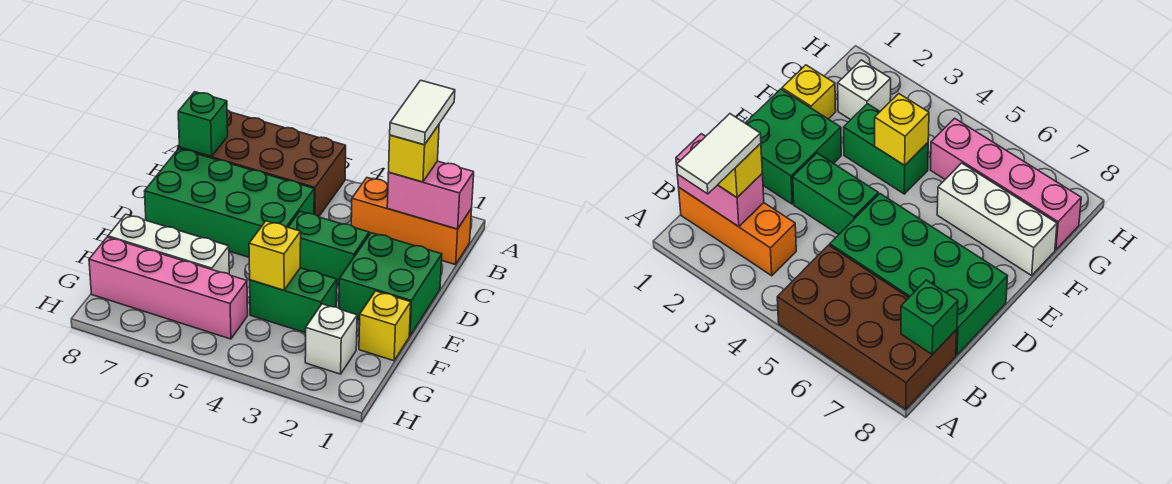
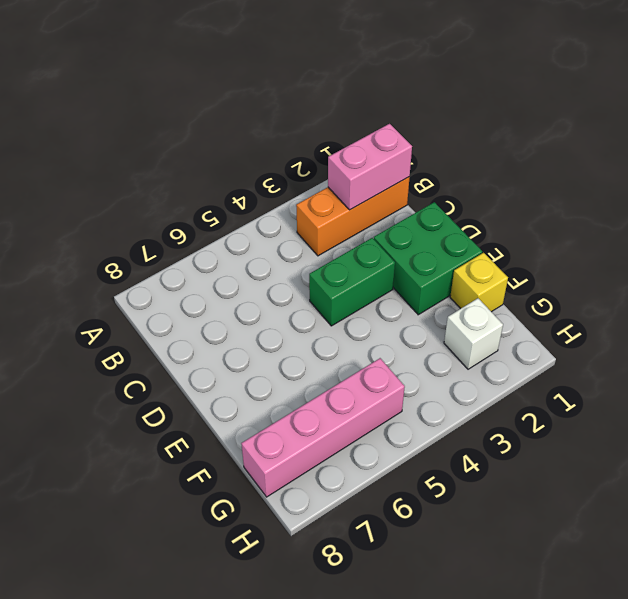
none -> brown 2x4 brick [180,110,346,217]
none -> green 2x4 brick [145,149,314,257]
none -> green 1x2 brick [250,268,337,333]

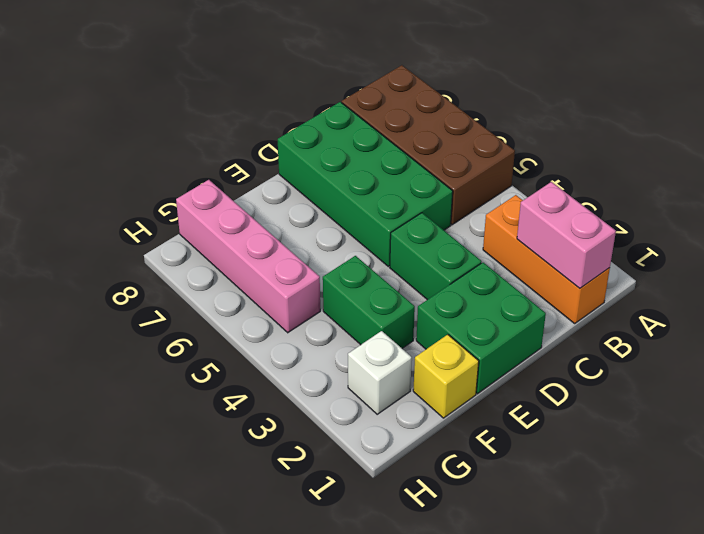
none -> white 1x3 brick [108,214,229,274]
none -> green 1x1 brick [178,92,228,156]
none -> yellow 1x1 brick [249,221,301,290]

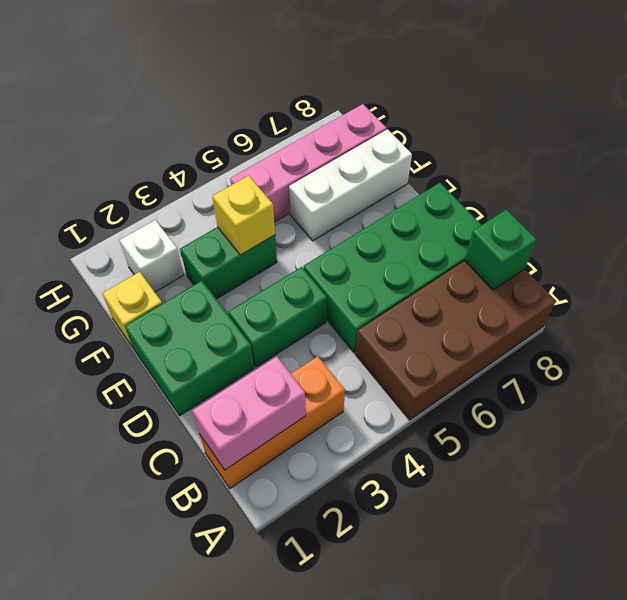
none -> yellow 1x1 brick [389,125,439,182]
none -> white 1x2 tile [390,80,455,145]

